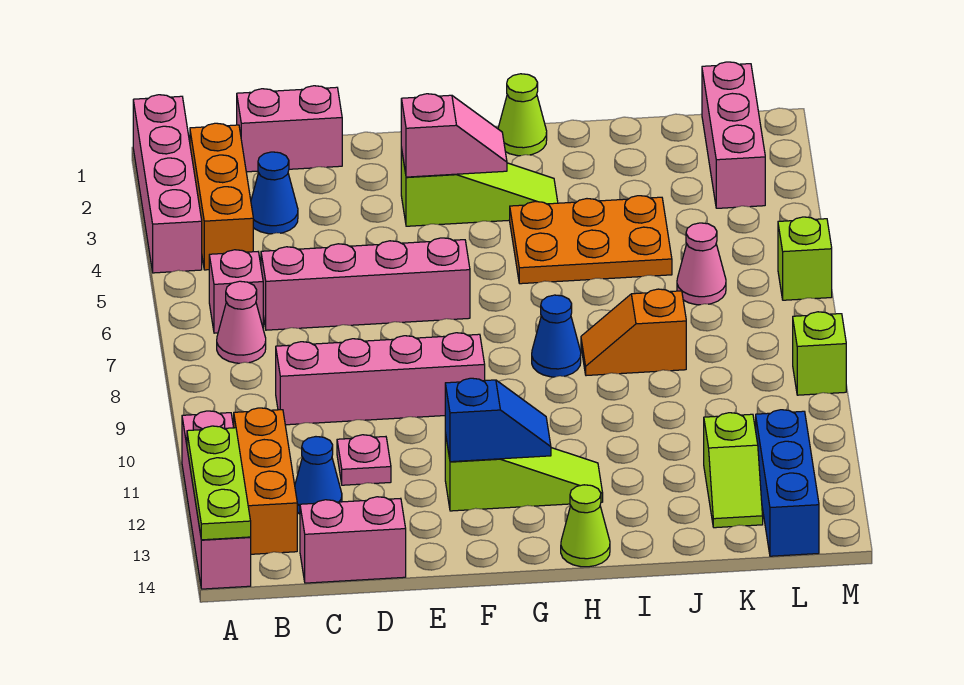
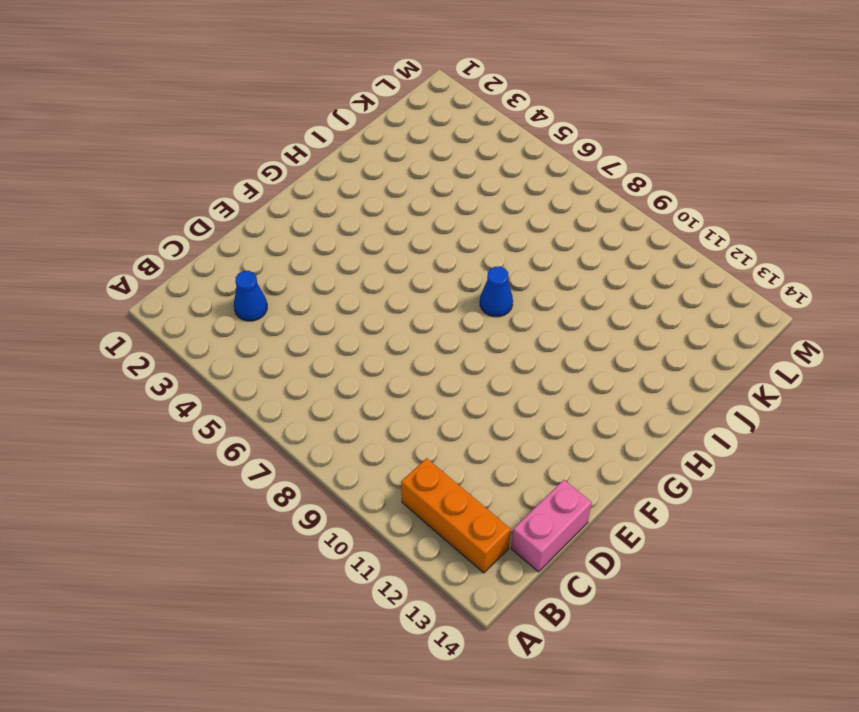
none -> pink 1x4 brick [133,95,202,273]
none -> pink 1x4 brick [182,411,251,589]
none -> orange 1x3 brick [190,123,253,270]

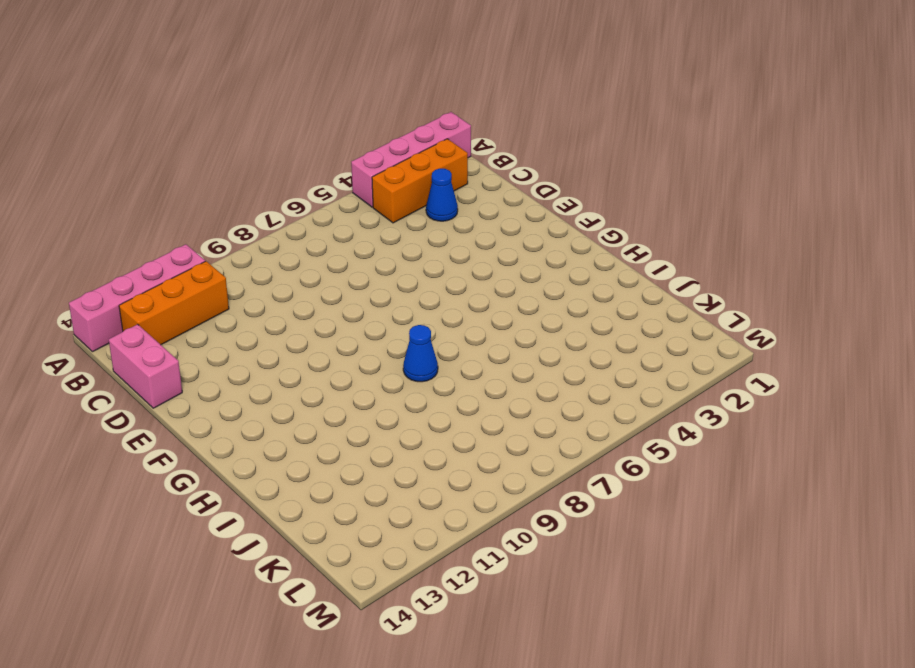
none -> pink 1x1 brick [209,250,263,333]
none -> pink 1x1 cone [217,281,266,363]
none -> pink 1x2 brick [237,86,342,172]

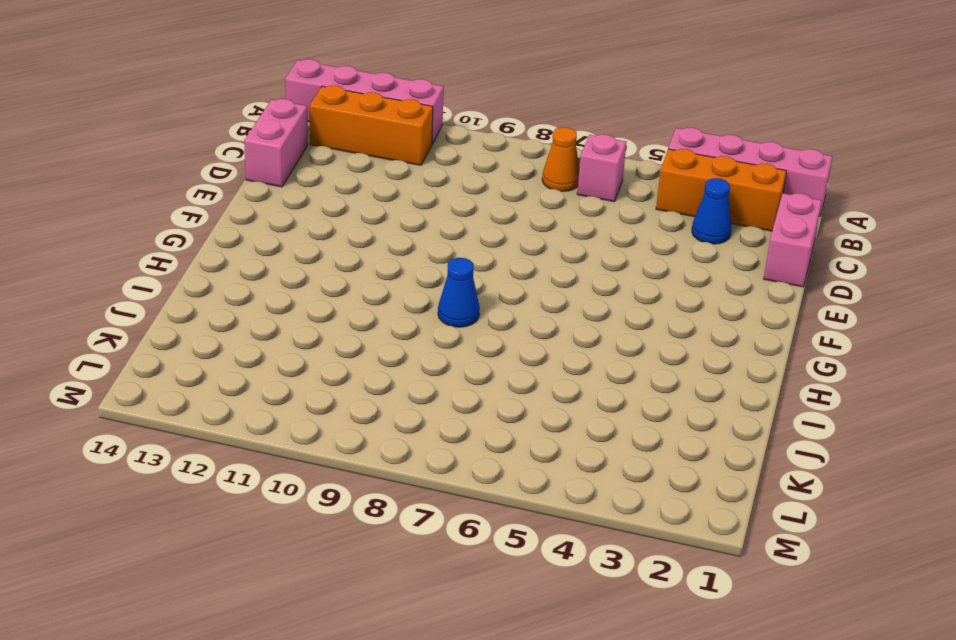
orange 1x1 cone [542,127,580,191] -> pink 1x1 cone [217,281,266,363]
none -> pink 1x4 brick [261,238,470,330]
none -> pink 1x4 brick [276,333,485,425]
none -> blue 1x1 cone [295,437,342,514]

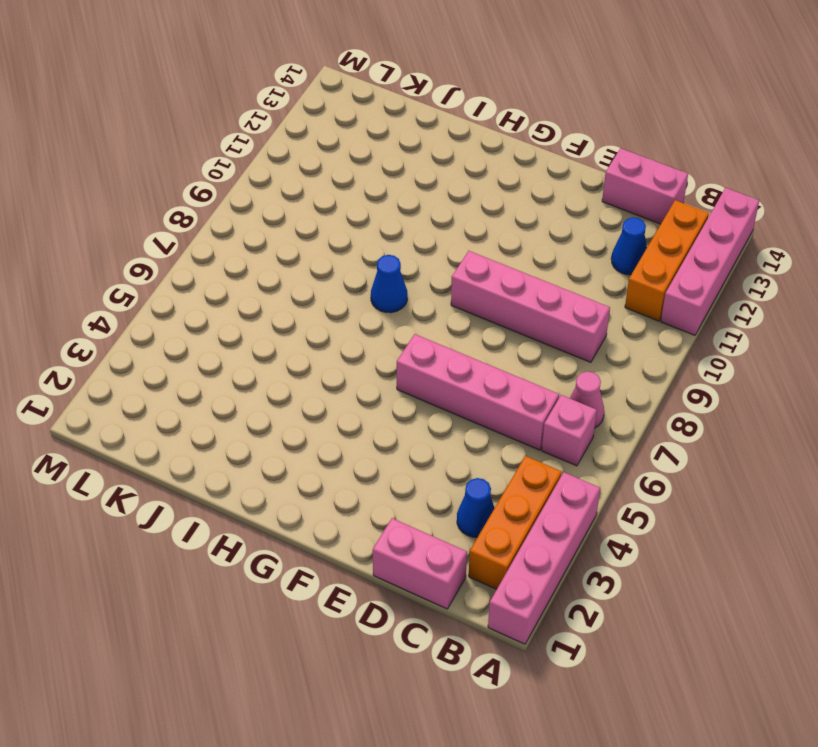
none -> pink 1x1 plate [337,435,391,485]
none -> lime 1x3 slope [401,148,558,226]
none -> lime 1x3 slope [445,433,603,511]

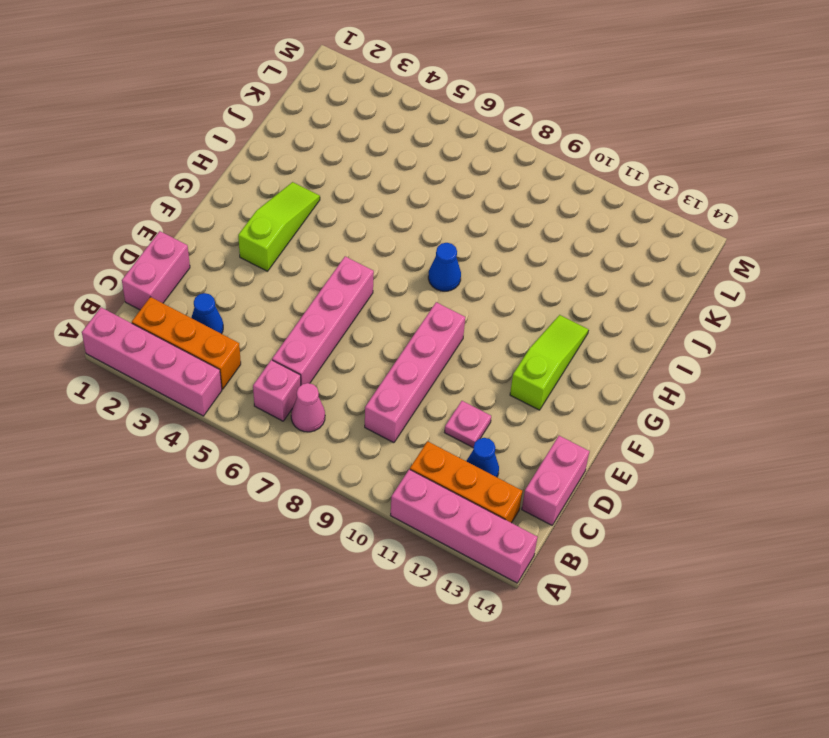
none -> lime 1x1 cone [498,74,547,156]
none -> orange 2x3 plate [510,196,672,284]
none -> lime 1x1 cone [561,485,610,567]

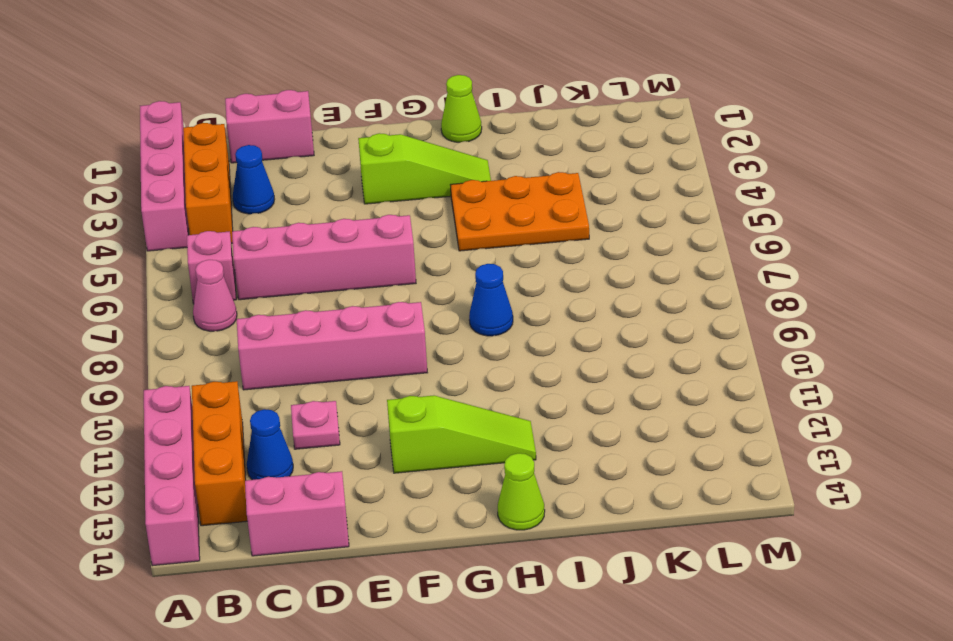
none -> orange 1x2 slope [581,289,686,376]
none -> pink 1x1 cone [677,223,726,305]
none -> lime 1x2 slope [704,413,763,528]

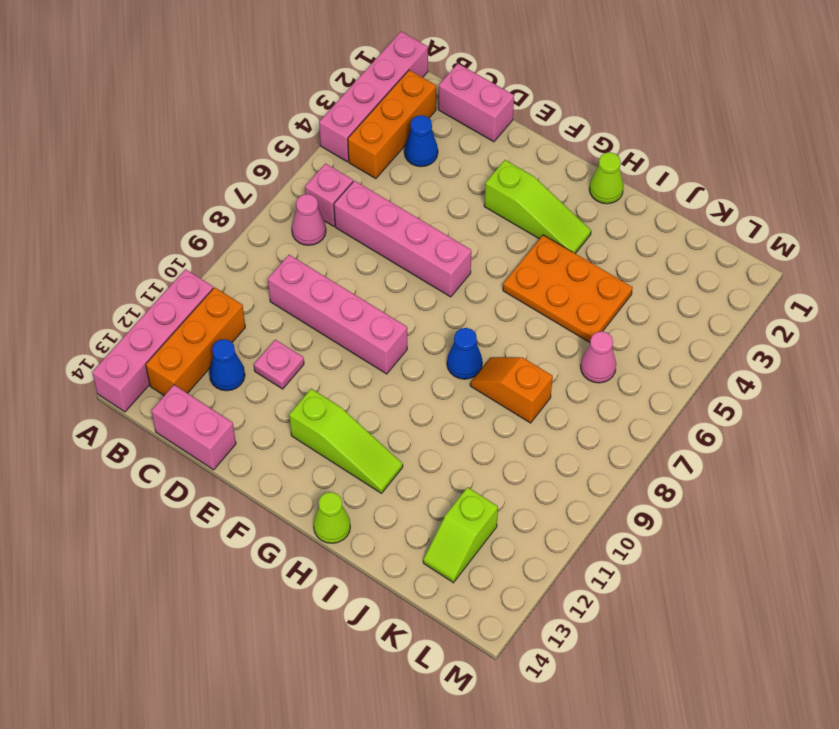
none -> pink 1x3 brick [702,62,765,208]
none -> blue 1x3 brick [756,410,819,556]
none -> lime 1x1 brick [778,217,832,300]

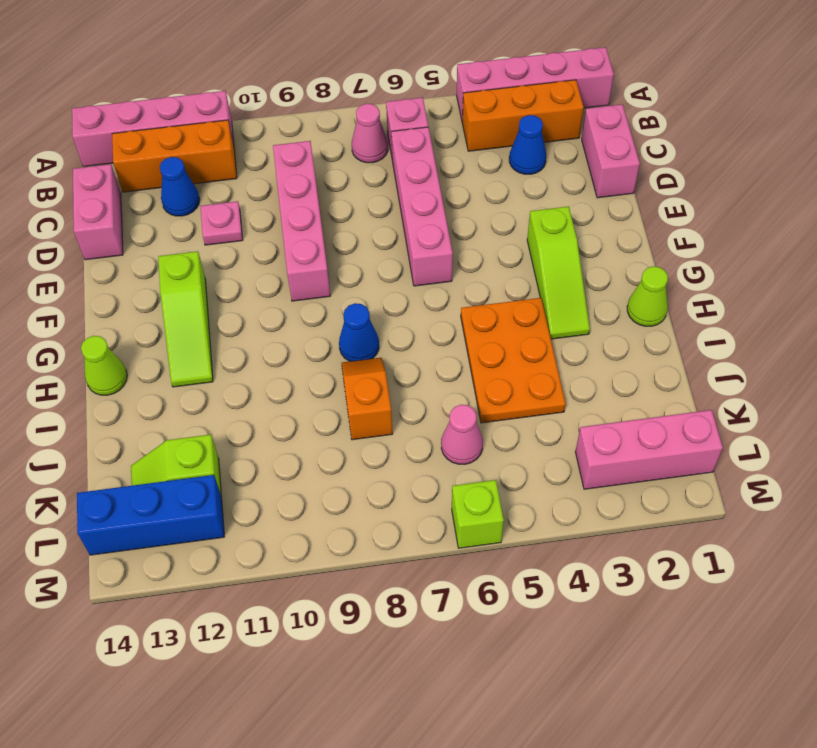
none -> lime 1x1 brick [793,312,846,395]
none -> lime 1x3 plate [187,426,251,540]
none -> pink 1x2 slope [401,94,507,177]

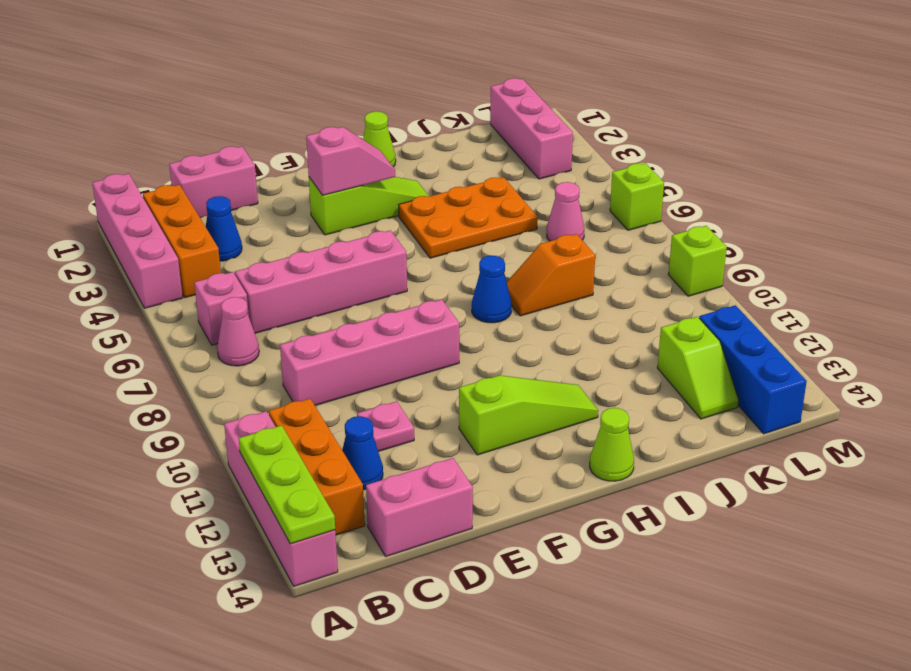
none -> blue 1x2 slope [445,378,551,462]

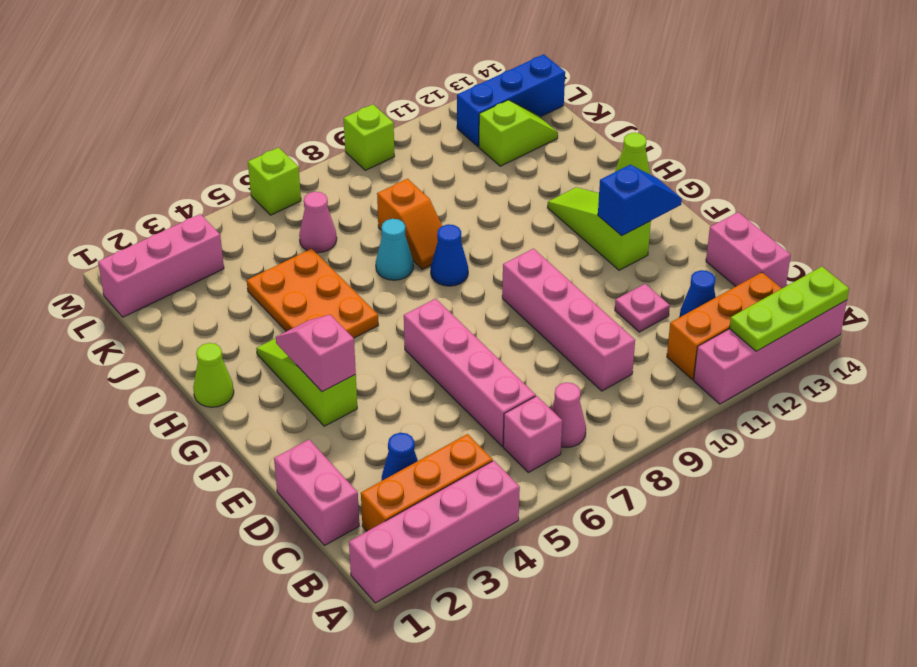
blue 1x2 slope [598,165,682,236] -> blue 1x2 slope turned to [445,378,551,462]
cyan 1x1 cone [376,219,413,280] -> none

